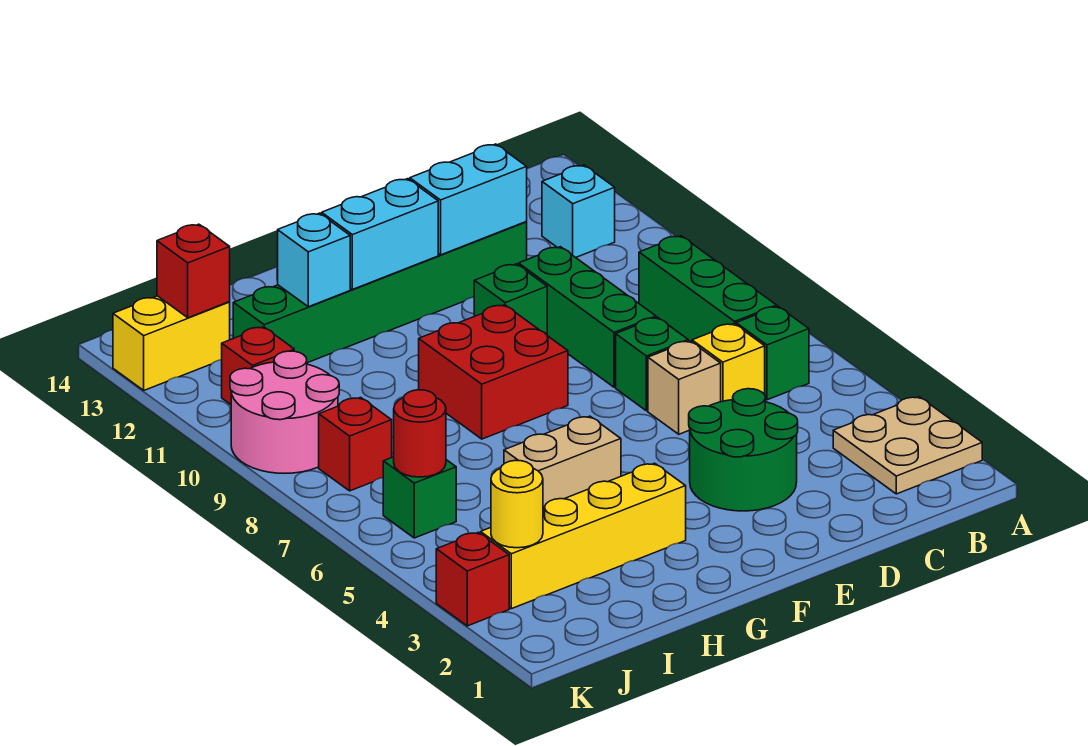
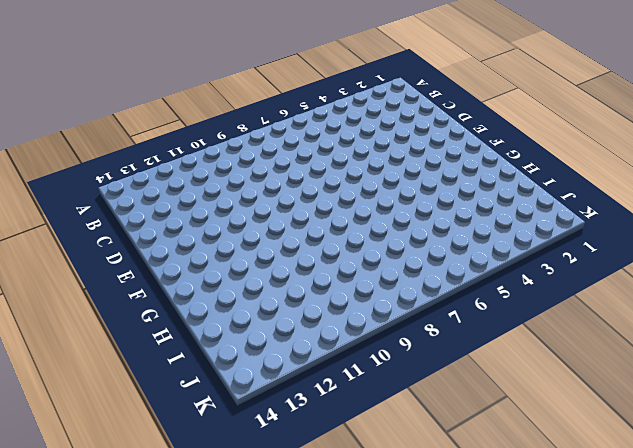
none -> tan 2x2 plate [833,397,982,494]
none -> green 1x1 brick [736,306,809,400]
none -> green 1x3 brick [639,236,777,342]

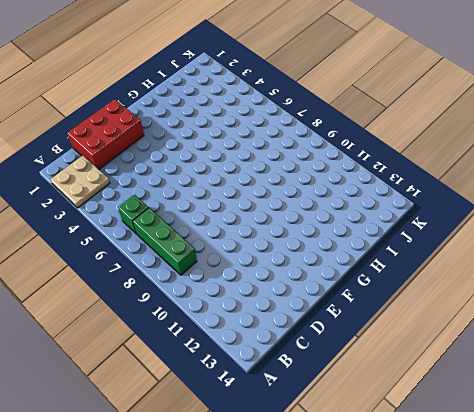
red 2x3 brick [67,99,144,169] -> none
none -> cyan 1x1 brick [542,165,615,257]
none -> yellow 1x1 brick [692,324,765,402]
none -> green 2x2 round brick [689,389,798,511]

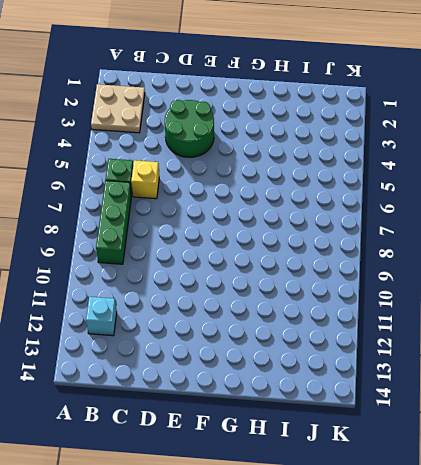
none -> tan 1x1 brick [648,341,721,434]
none -> green 1x1 brick [616,317,688,411]
none -> green 1x3 brick [519,247,656,387]

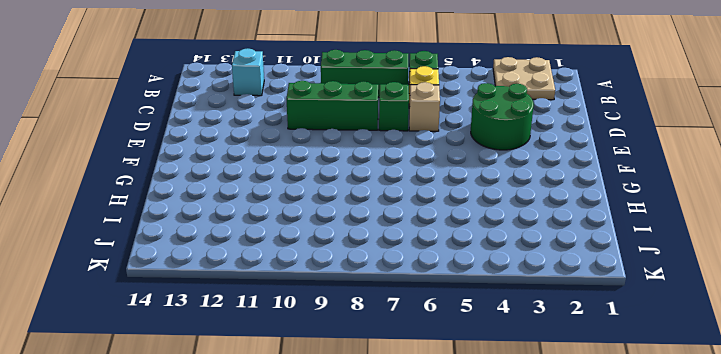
none -> green 1x6 brick [233,222,527,363]
none -> green 1x1 brick [474,264,547,335]
none -> red 2x2 brick [419,305,568,439]

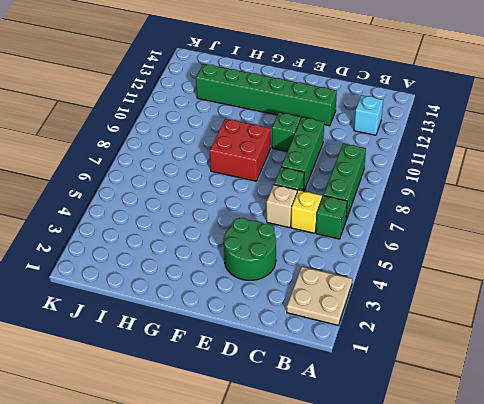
none -> yellow 1x4 brick [481,463,686,609]
none -> tan 1x2 brick [504,416,621,507]
none -> green 1x1 brick [383,457,456,538]

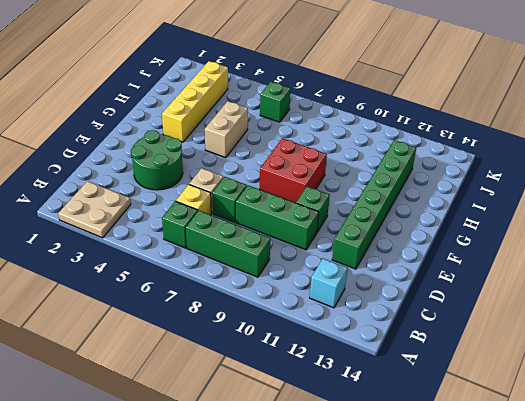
none -> red 1x1 brick [319,397,392,491]
none -> pink 2x2 round brick [230,351,339,473]
none -> red 1x1 brick [222,327,294,404]

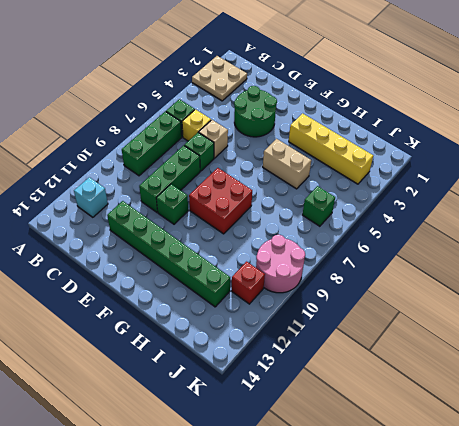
none -> red 1x1 brick [319,397,392,491]
none -> yellow 1x2 brick [113,296,230,390]
none -> red 1x1 brick [436,532,509,626]

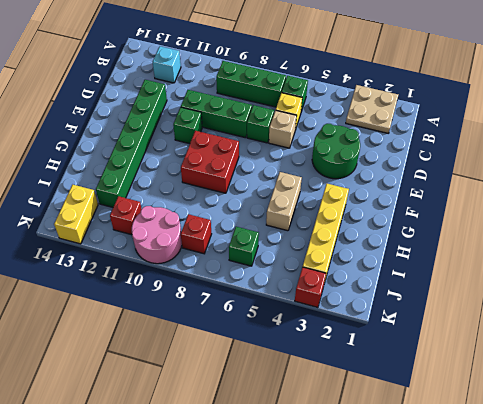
none -> cyan 1x2 brick [410,144,527,255]
none -> cyan 1x2 brick [322,179,438,289]
none -> cyan 1x1 brick [278,213,350,307]

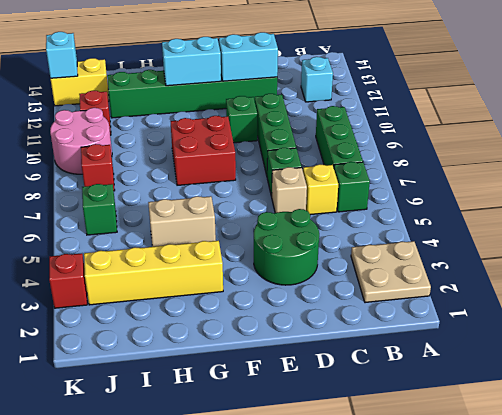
cyan 1x1 brick [46,32,78,78] -> cyan 1x1 brick moved to [278,213,350,307]
none -> yellow 1x1 round brick [491,460,543,548]
none -> red 1x1 round brick [394,390,446,477]
none -> red 1x1 brick [157,224,230,318]

